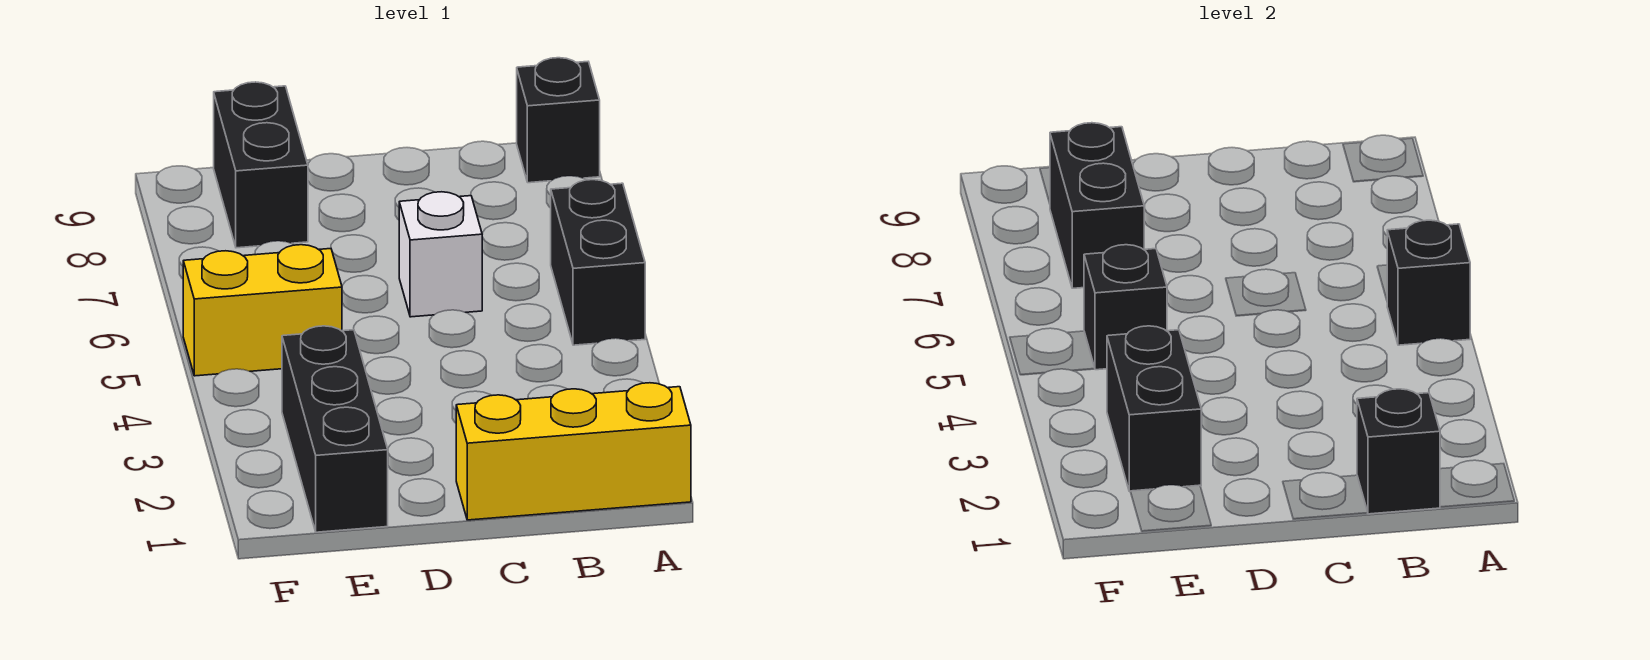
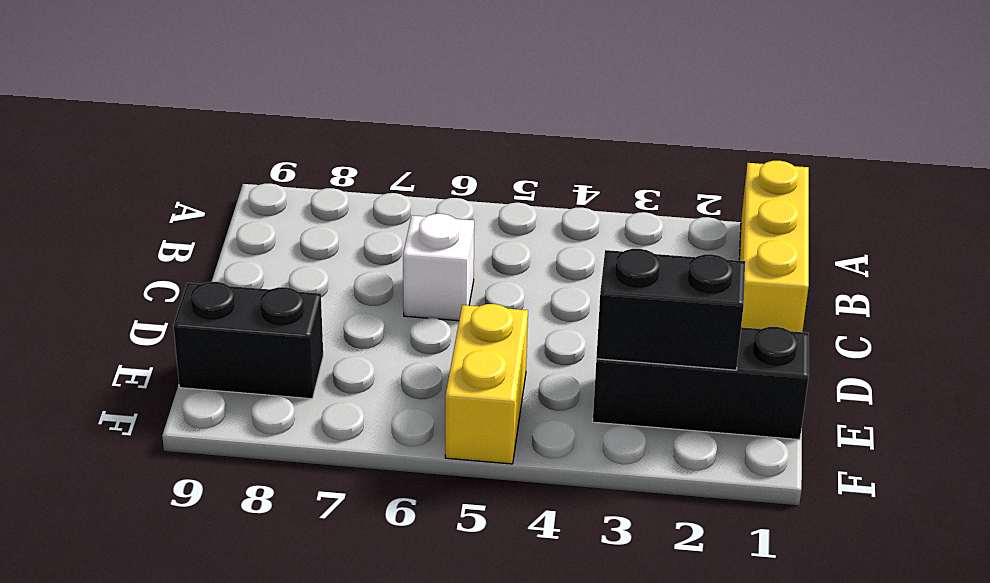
none -> black 1x2 brick [551,180,645,345]
none -> black 1x1 brick [517,58,600,183]
none -> black 1x1 brick [1387,220,1470,345]

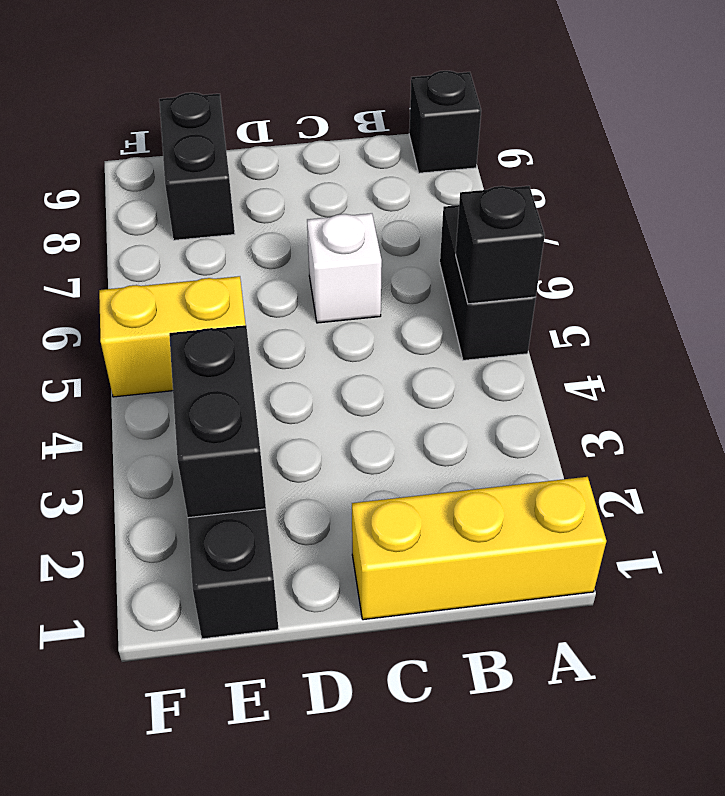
none -> black 1x1 brick [1357,389,1440,514]
none -> black 1x1 brick [1084,245,1167,370]
none -> black 1x2 brick [1050,123,1144,288]

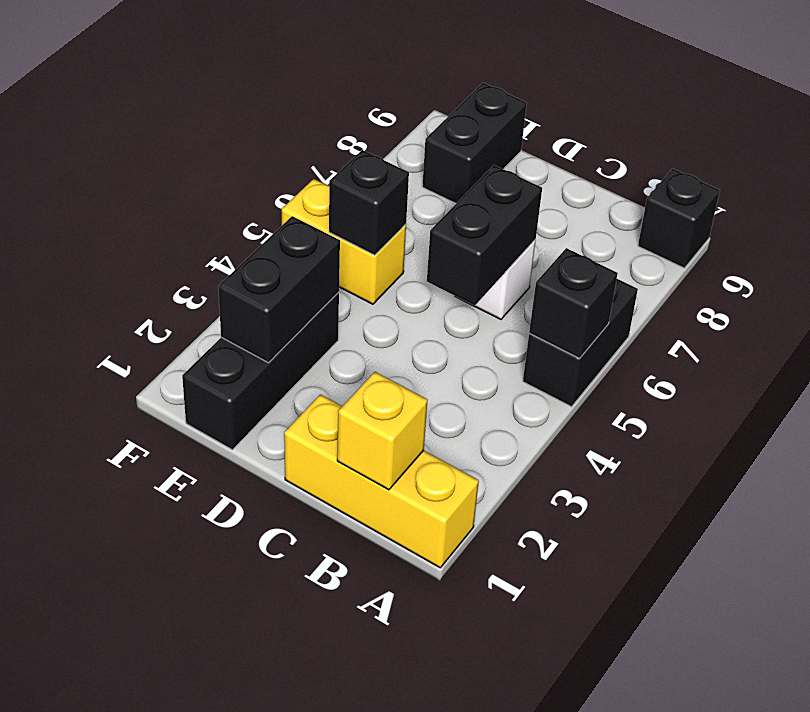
yellow 1x1 brick [337,372,428,490] -> black 1x1 brick [1357,389,1440,514]
black 1x2 brick [427,165,542,306] -> black 1x2 brick moved to [1050,123,1144,288]

